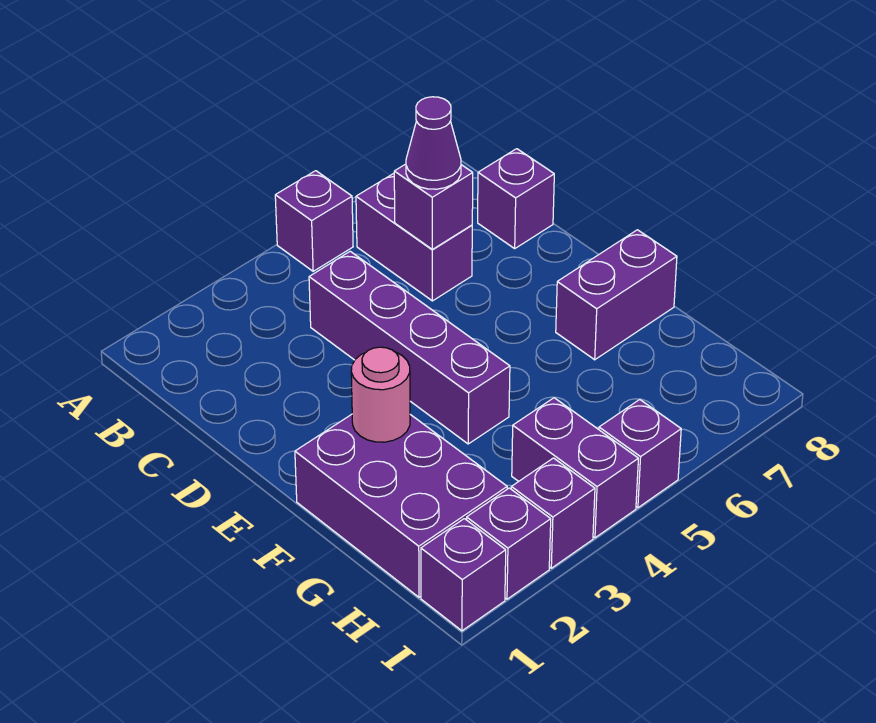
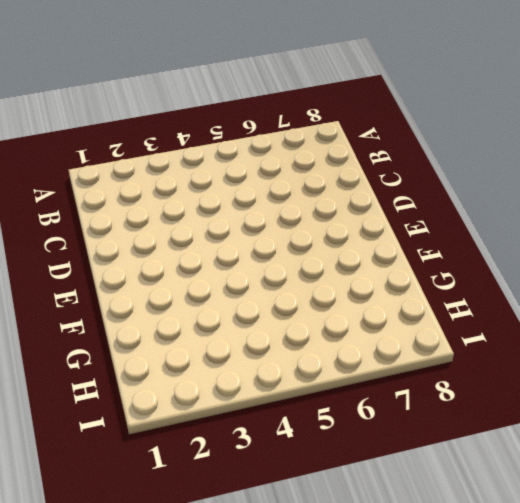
none -> purple 1x1 brick [275,171,353,271]
none -> purple 1x2 brick [356,173,472,301]
none -> purple 1x4 brick [309,251,510,444]

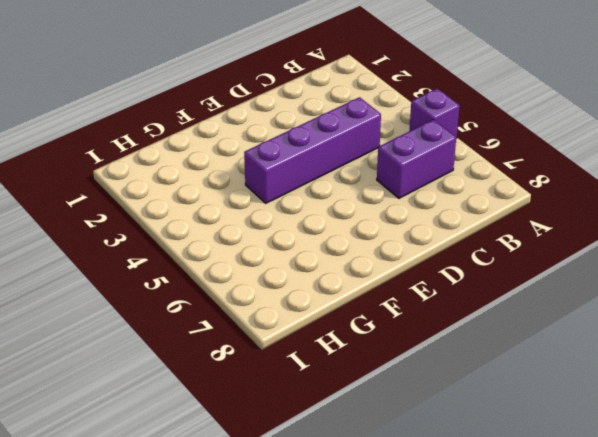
none -> purple 1x1 brick [478,149,554,248]
none -> purple 2x3 brick [295,414,507,597]
none -> purple 1x2 brick [556,230,677,360]

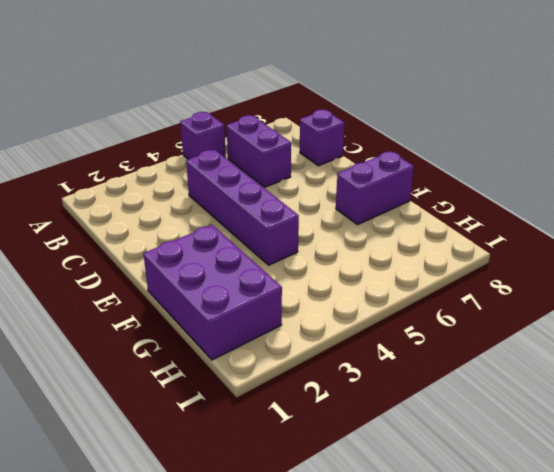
none -> purple 1x2 brick [512,398,638,538]
none -> purple 1x1 brick [421,519,506,631]
none -> purple 1x1 brick [467,488,551,599]

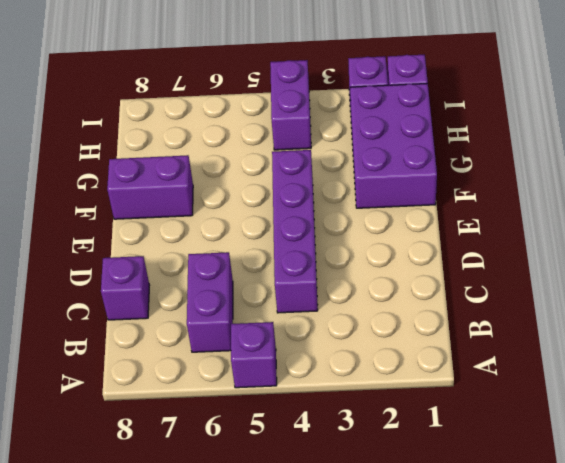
none -> purple 1x1 brick [511,458,595,568]
none -> purple 1x1 brick [599,400,681,508]
none -> purple 1x1 brick [394,164,473,249]

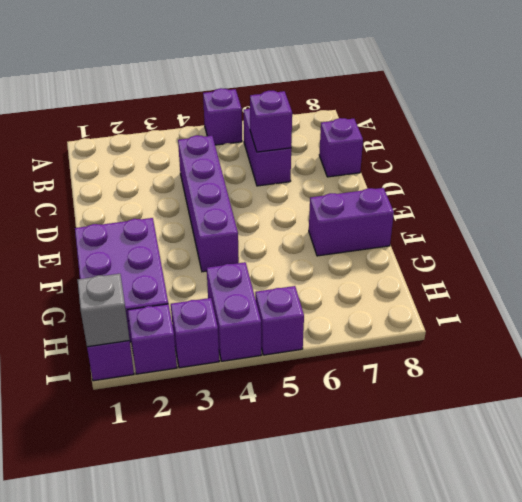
grey 1x1 brick [78,274,130,347] -> none
none -> pink 1x1 round brick [351,347,410,442]
none -> purple 1x1 cone [406,97,461,189]

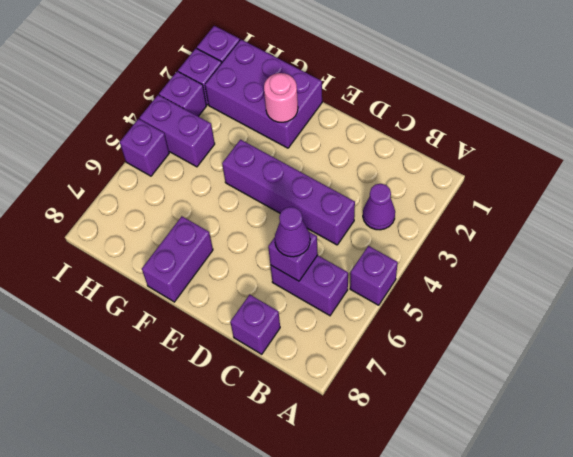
purple 1x1 cone [363,184,395,230] -> none

